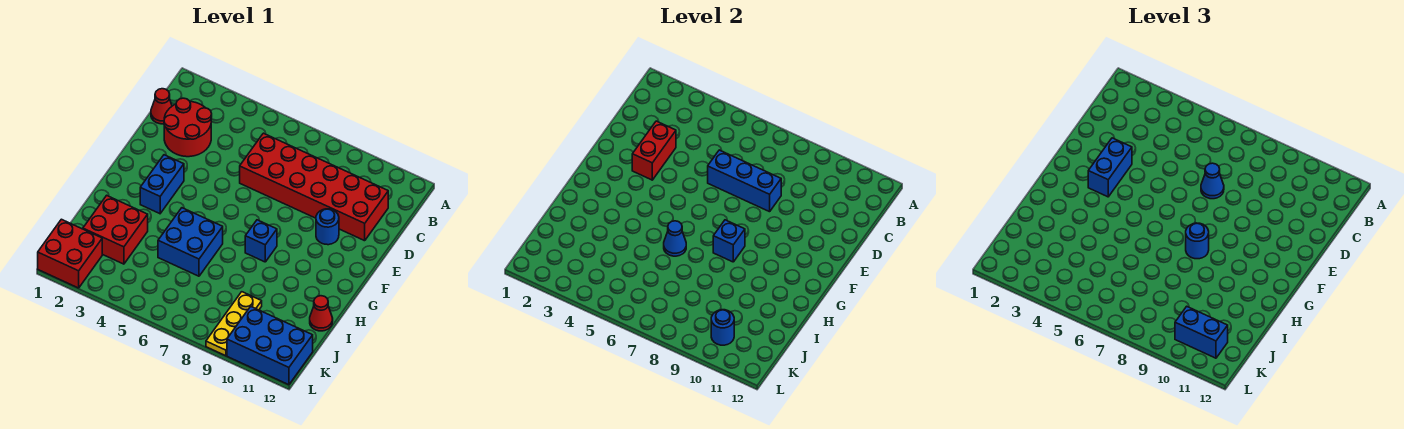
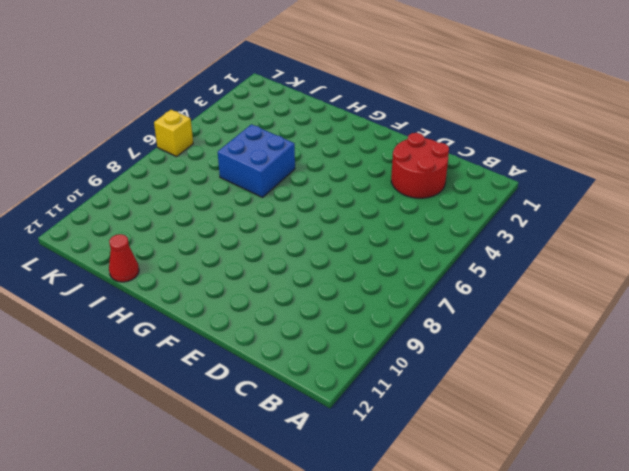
yellow 1x1 brick [154,110,193,157] -> none
none -> red 1x1 cone [151,89,172,124]
none -> red 2x6 brick [240,133,388,241]
none -> blue 1x1 round brick [316,209,339,245]

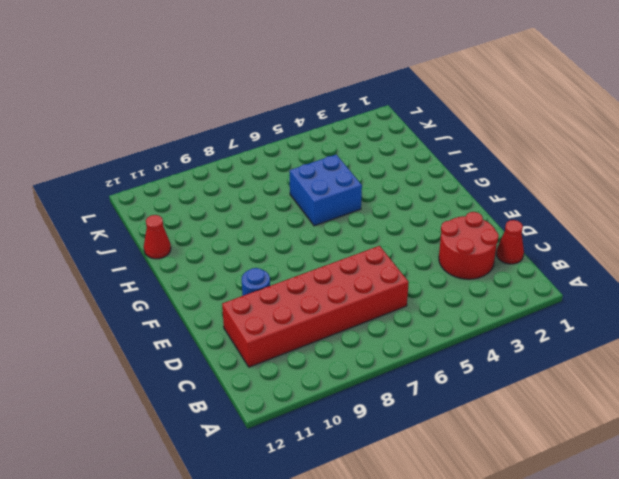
none -> blue 1x2 brick [140,155,184,214]
none -> blue 1x1 brick [245,220,277,262]
none -> red 2x2 brick [83,195,148,264]

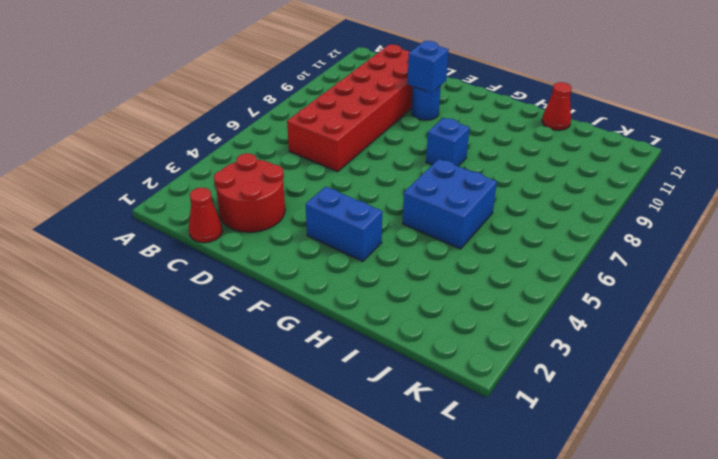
blue 1x1 brick [407,41,449,93] -> blue 1x1 brick moved to [713,220,745,262]
none -> red 2x2 brick [83,195,148,264]
none -> yellow 1x3 plate [206,292,262,356]
none -> red 2x2 brick [38,219,102,288]

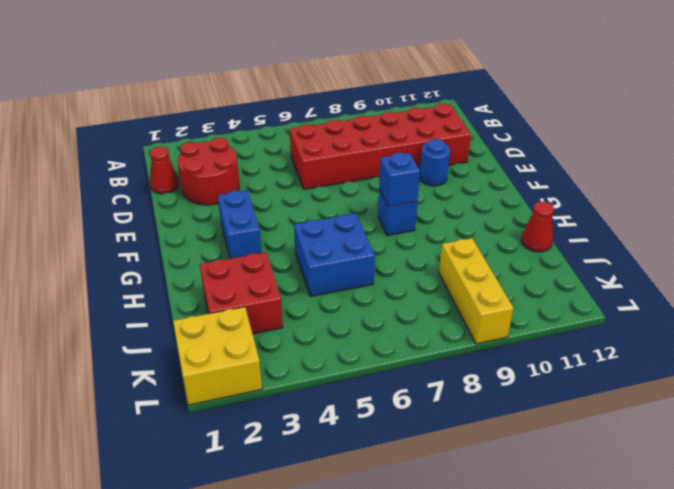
yellow 1x3 brick [439,238,514,344] -> yellow 1x3 plate [206,292,262,356]
yellow 2x2 brick [173,307,262,405] -> red 2x2 brick [38,219,102,288]
none -> blue 2x3 brick [227,306,313,385]
none -> red 1x2 brick [632,121,676,180]
none -> blue 1x3 brick [708,150,781,212]

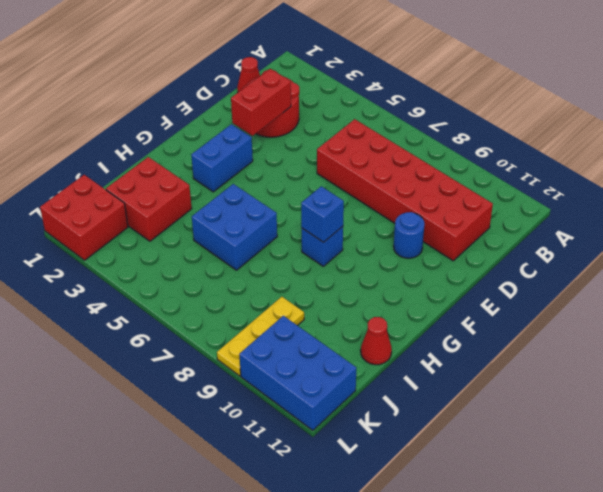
none -> blue 1x3 brick [708,150,781,212]
none -> blue 1x1 cone [664,221,686,256]
none -> blue 1x1 round brick [711,310,734,345]

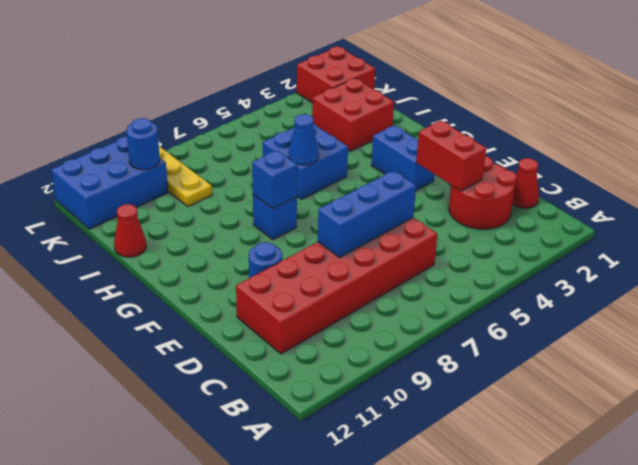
none -> blue 1x1 cone [1201,163,1224,199]
none -> blue 1x2 brick [1088,138,1132,197]
none -> blue 1x1 round brick [1186,223,1209,259]

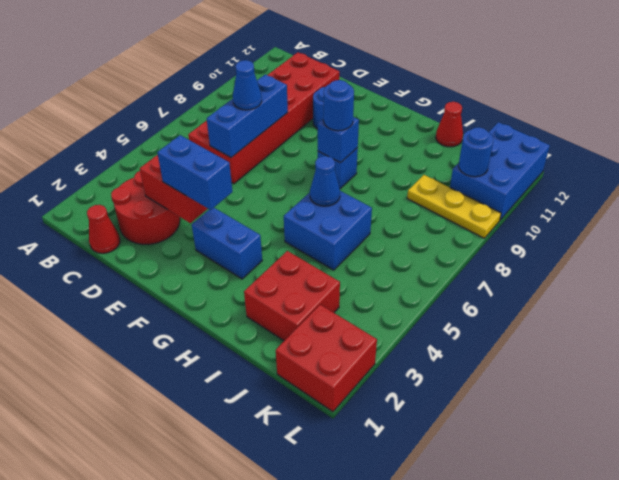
none -> blue 1x2 brick [1175,306,1228,358]

